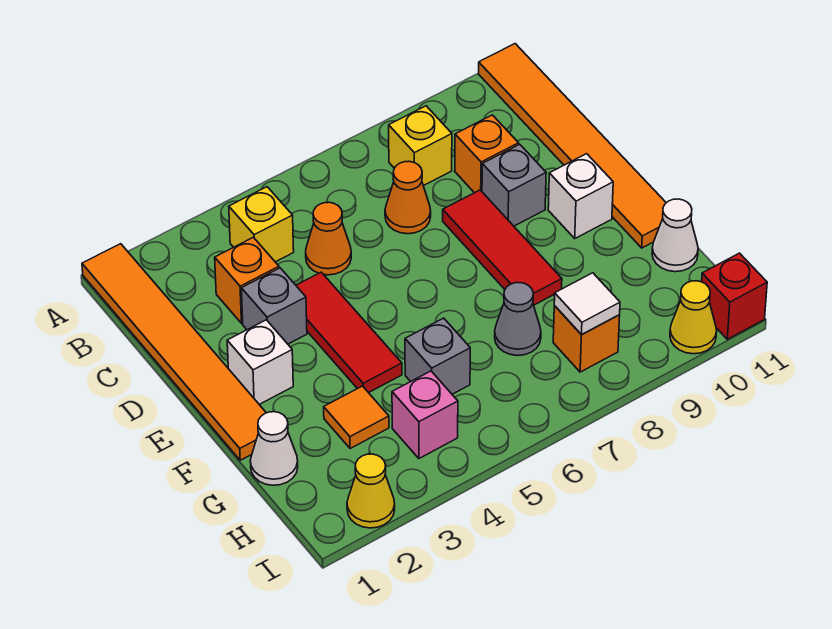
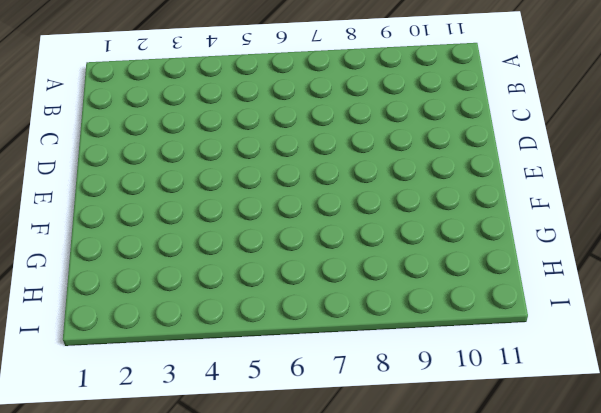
none -> orange 1x6 tile [82,244,266,460]
none -> orange 1x6 tile [479,44,666,248]
none -> yellow 1x1 brick [229,187,294,262]

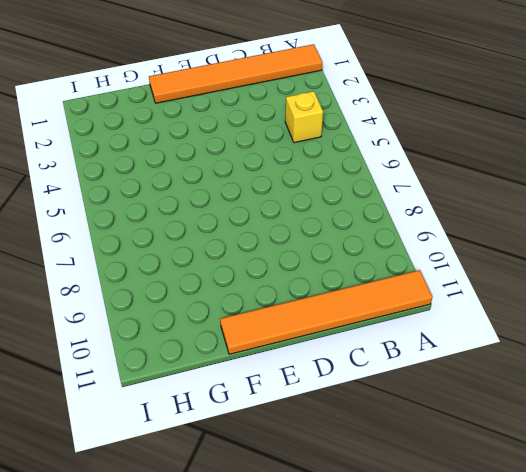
none -> yellow 1x1 brick [389,106,452,186]
none -> orange 1x1 brick [215,237,279,323]
none -> orange 1x1 cone [306,202,351,275]

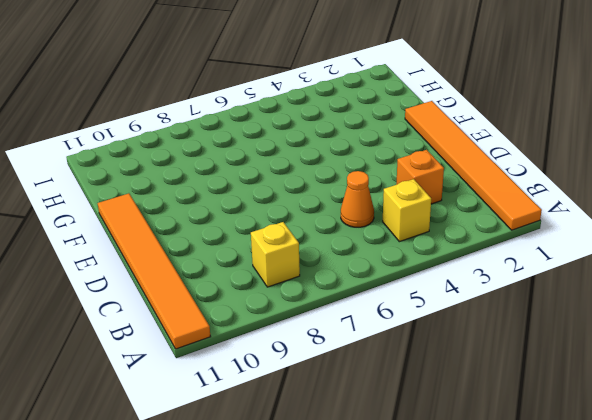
none -> orange 1x1 cone [385,161,431,234]
none -> orange 1x1 brick [455,115,519,193]
none -> grey 1x1 brick [241,268,307,344]

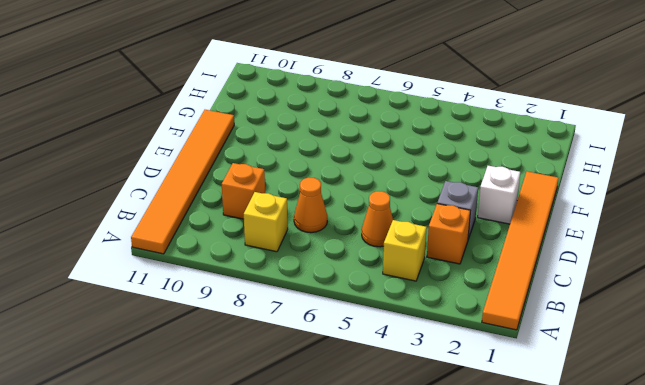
none -> red 1x3 tile [296,272,402,393]
none -> red 1x3 tile [443,190,562,305]
none -> grey 1x1 brick [482,144,546,226]

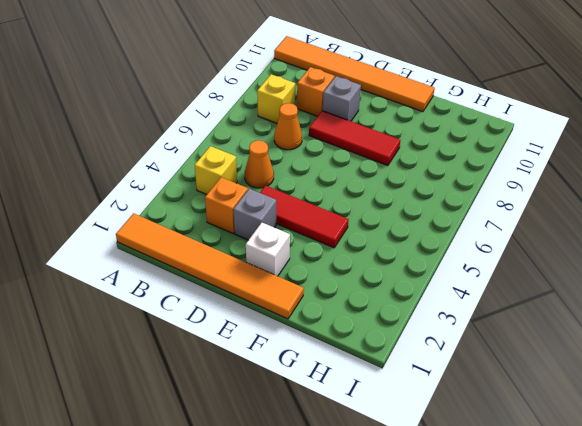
none -> white 1x1 brick [548,154,613,238]
none -> white 1x1 cone [250,412,298,485]
none -> orange 1x1 tile [324,386,389,449]

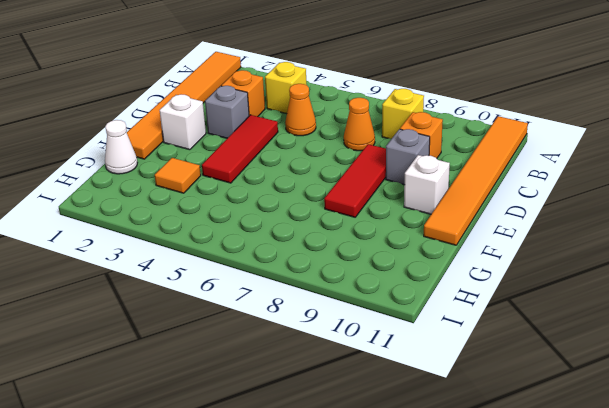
none -> grey 1x1 brick [405,318,470,394]
none -> grey 1x1 cone [495,283,541,356]
none -> white 1x1 cone [652,199,698,272]

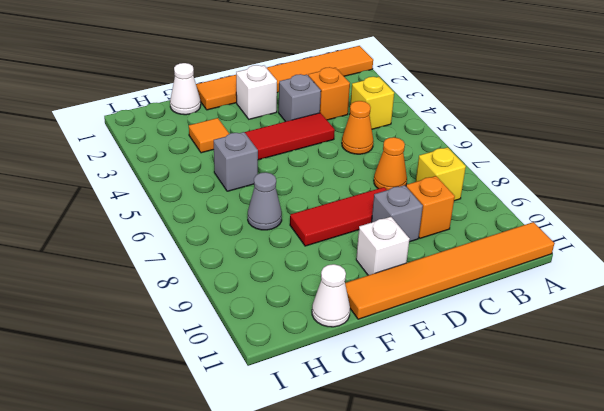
none -> pink 1x1 brick [392,371,458,458]
none -> orange 1x1 brick [553,306,620,372]
none -> yellow 1x1 cone [347,454,395,528]

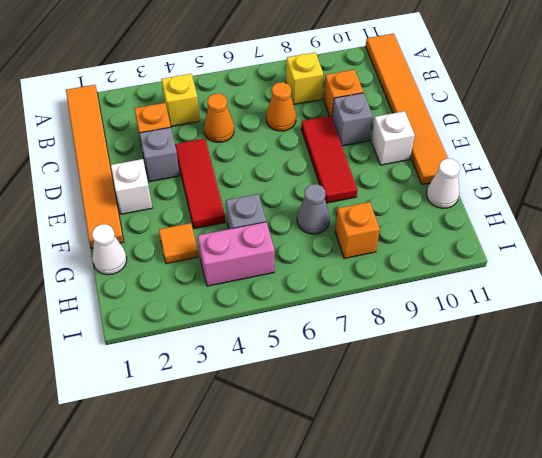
pink 1x2 brick [198,222,275,286] -> pink 1x1 brick [392,371,458,458]
none -> yellow 1x1 cone [347,454,395,528]
none -> yellow 1x1 cone [670,281,717,354]
none -> red 1x1 brick [702,253,767,339]

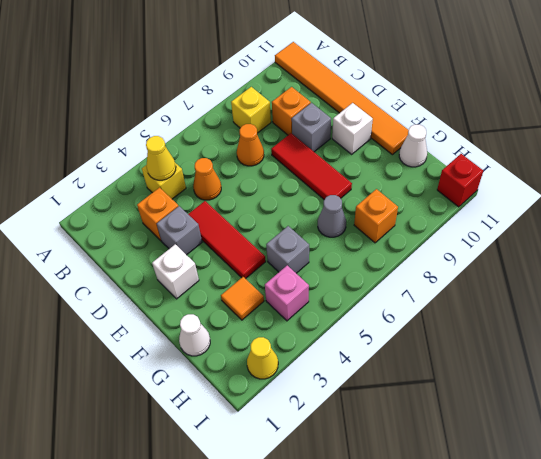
yellow 1x1 cone [146,136,176,180] -> yellow 1x1 cone moved to [670,281,717,354]
none -> orange 1x6 tile [82,244,266,460]
none -> white 1x1 tile [554,273,620,335]

